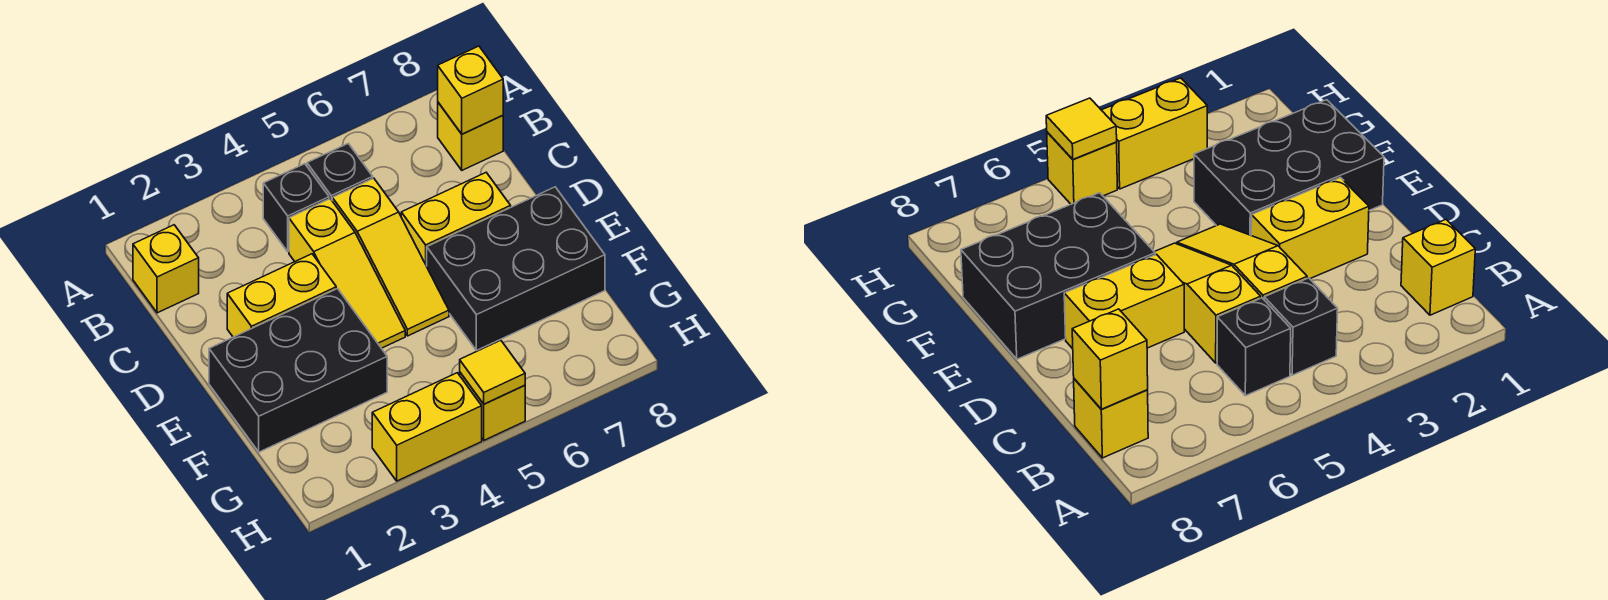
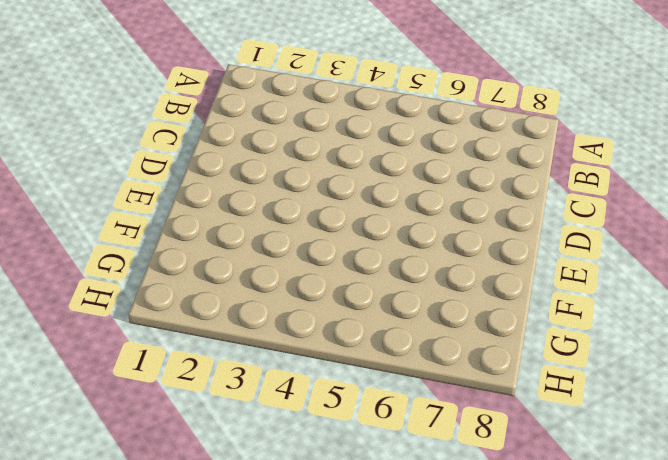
none -> yellow 1x1 brick [133,225,199,313]
none -> black 1x1 brick [263,164,329,252]
none -> black 1x1 brick [307,143,373,200]

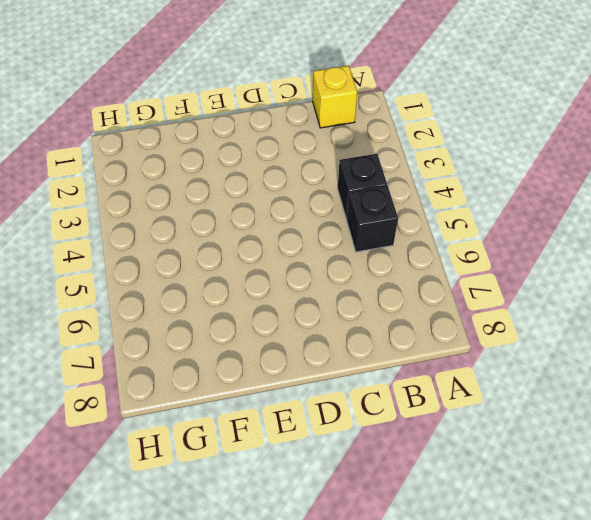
none -> yellow 1x1 brick [438,103,503,170]
none -> yellow 1x3 slope [289,199,405,348]
none -> yellow 1x3 slope [332,178,449,336]

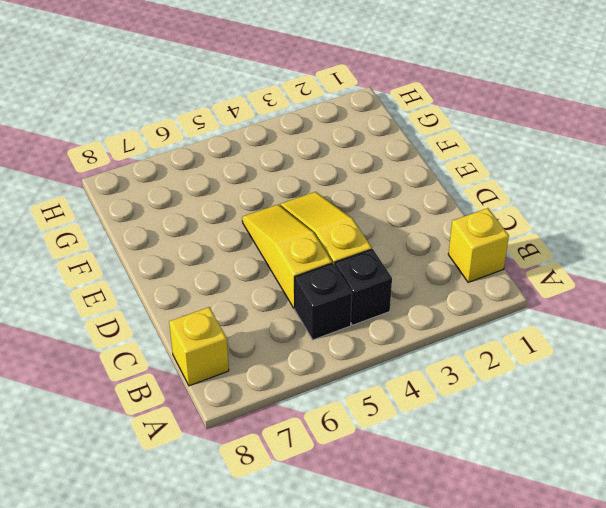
none -> yellow 1x2 brick [227,254,336,337]
none -> yellow 1x2 brick [401,173,511,266]
none -> black 2x3 brick [209,289,387,452]

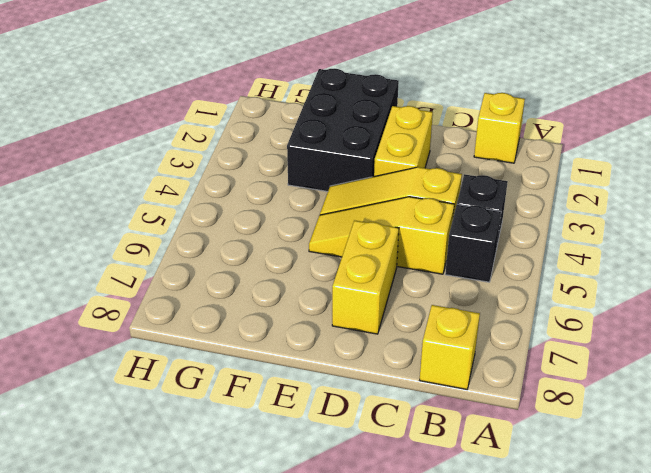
none -> black 2x3 brick [427,187,605,350]
none -> yellow 1x2 brick [372,373,482,481]
none -> yellow 1x1 brick [460,373,525,440]

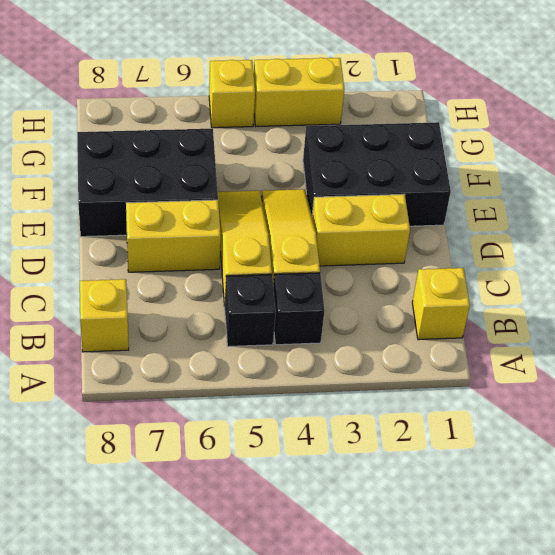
none -> yellow 1x1 brick [438,46,503,134]
none -> yellow 1x1 tile [460,340,525,404]

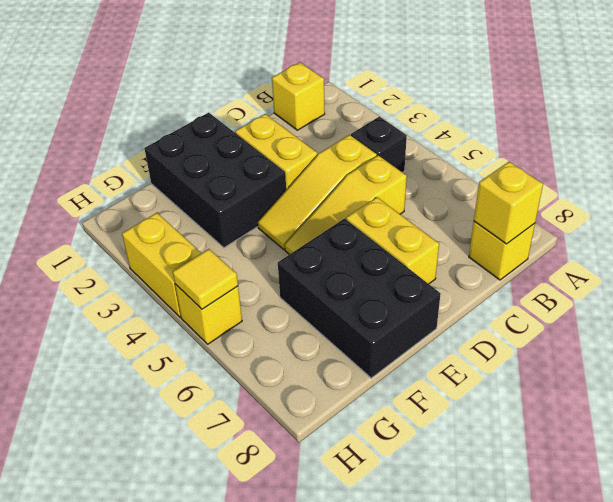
none -> black 1x1 brick [307,143,373,200]

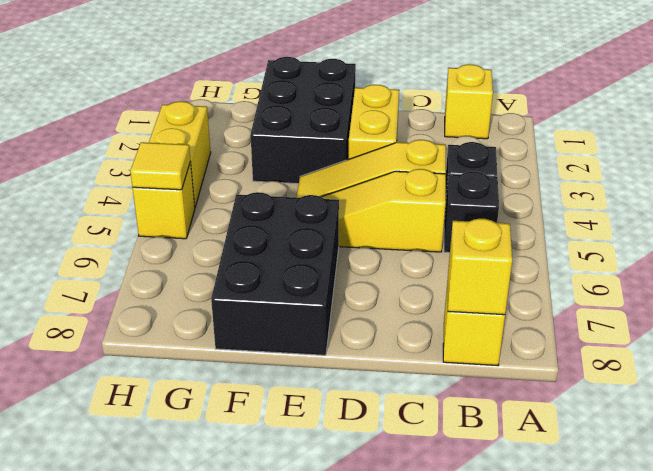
none -> yellow 1x2 brick [401,173,511,266]

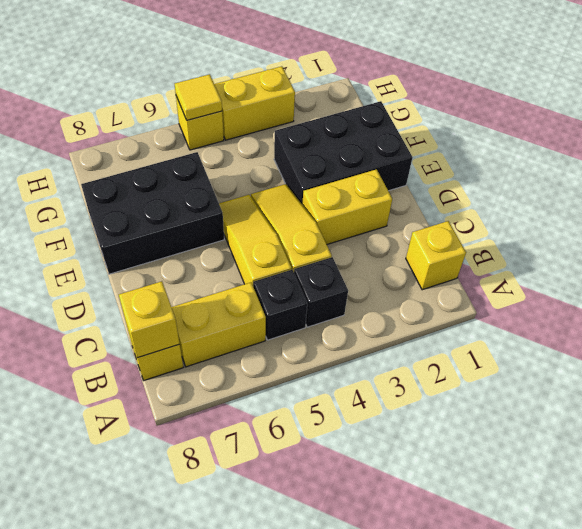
yellow 1x2 brick [171,283,266,367] -> yellow 1x2 brick moved to [401,173,511,266]

